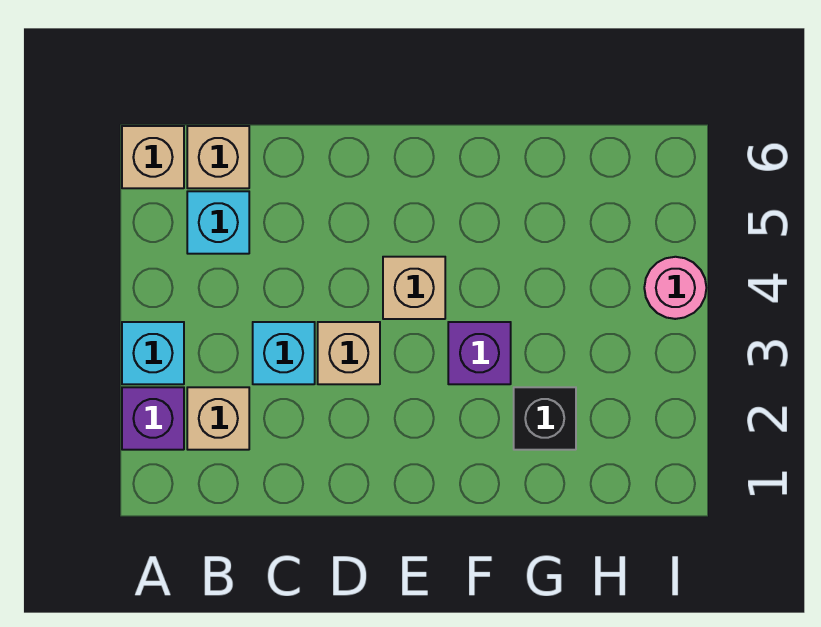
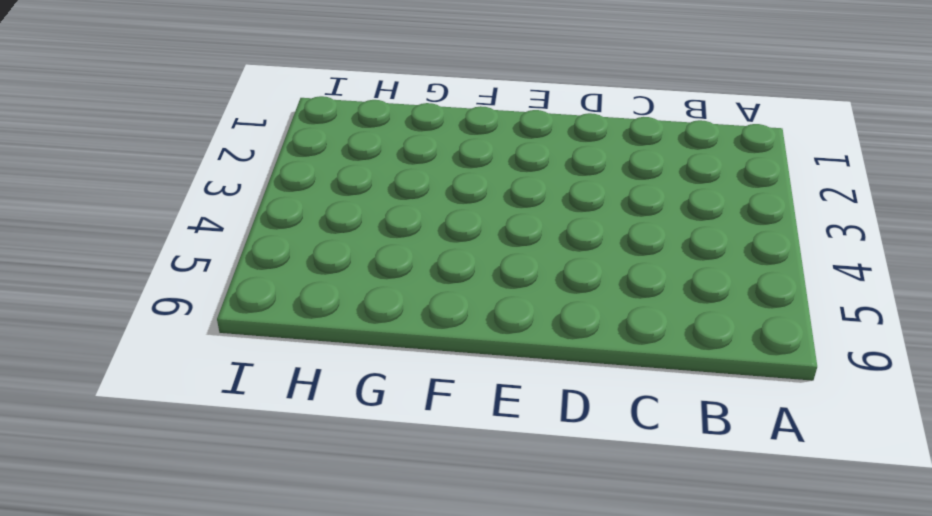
none -> purple 1x1 brick [122,387,184,450]
none -> cyan 1x1 brick [122,322,184,384]
none -> tan 1x1 brick [122,126,184,188]

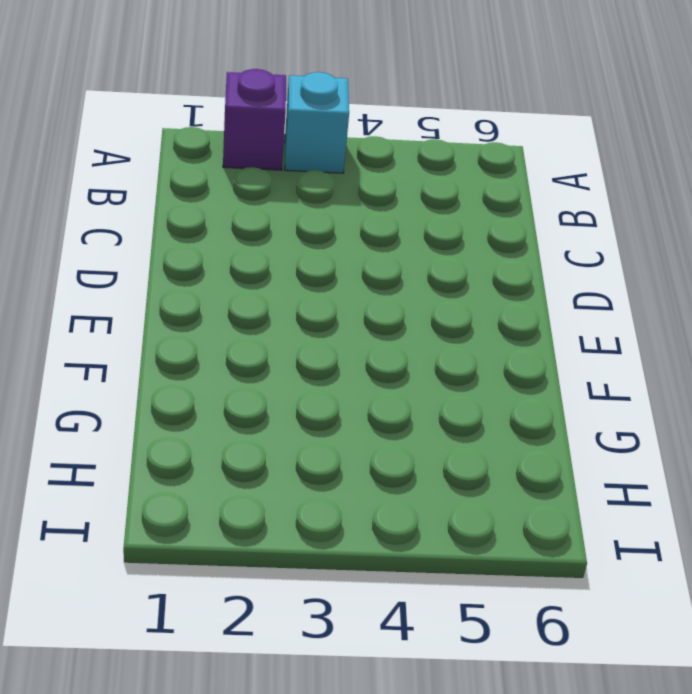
none -> tan 1x1 brick [122,126,184,188]
none -> tan 1x1 brick [187,387,249,450]
none -> cyan 1x1 brick [187,191,249,254]

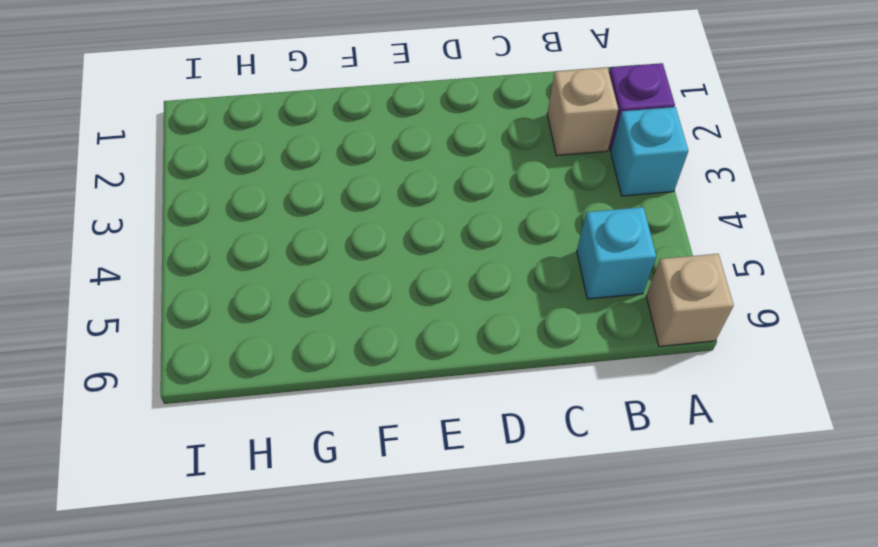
none -> tan 1x1 brick [187,126,249,188]
none -> cyan 1x1 brick [253,322,315,384]
none -> tan 1x1 brick [318,322,380,384]

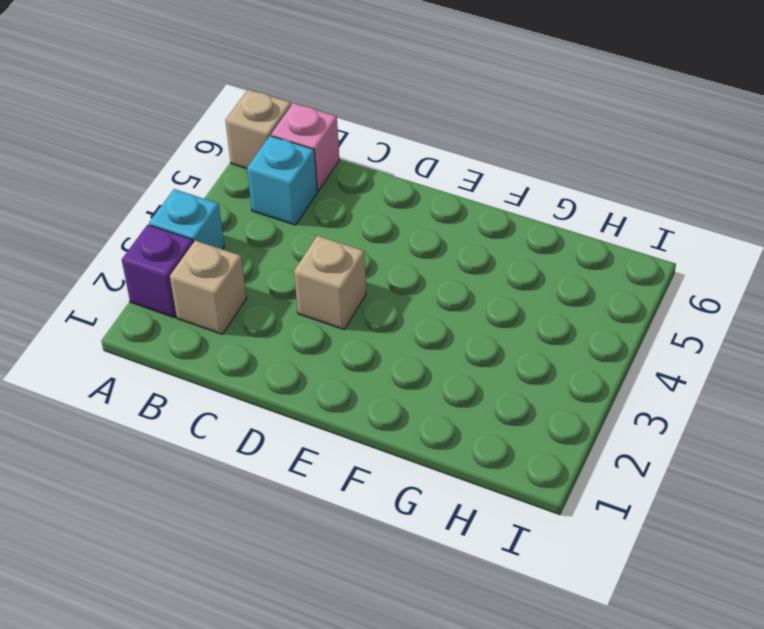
pink 1x1 brick [271,103,339,191] -> tan 1x1 brick [187,126,249,188]
none -> cyan 1x1 brick [253,322,315,384]
none -> tan 1x1 brick [383,257,445,319]
none -> purple 1x1 brick [448,322,511,384]

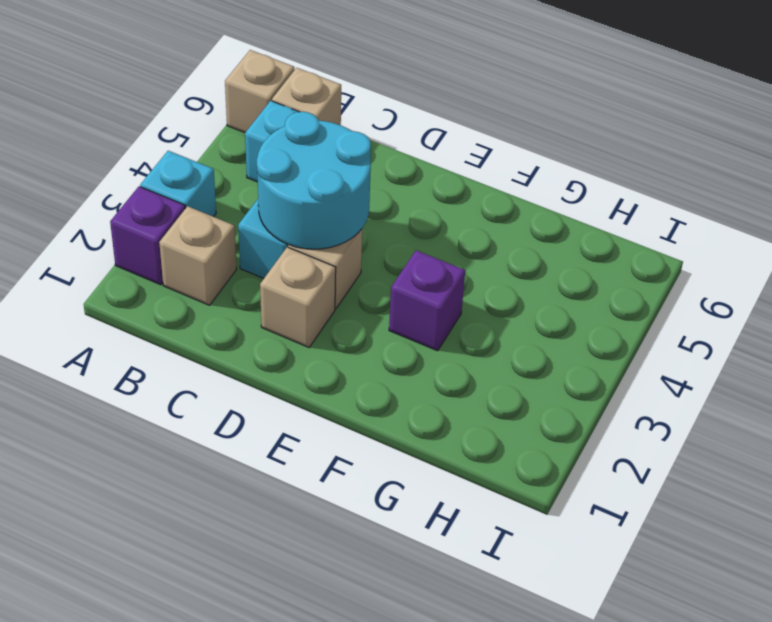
cyan 2x2 round brick [257,112,371,249] -> none
tan 1x1 brick [260,247,336,347] -> tan 1x1 brick moved to [383,257,445,319]
none -> black 1x1 brick [514,387,576,450]
none -> pink 1x1 round brick [644,257,706,319]

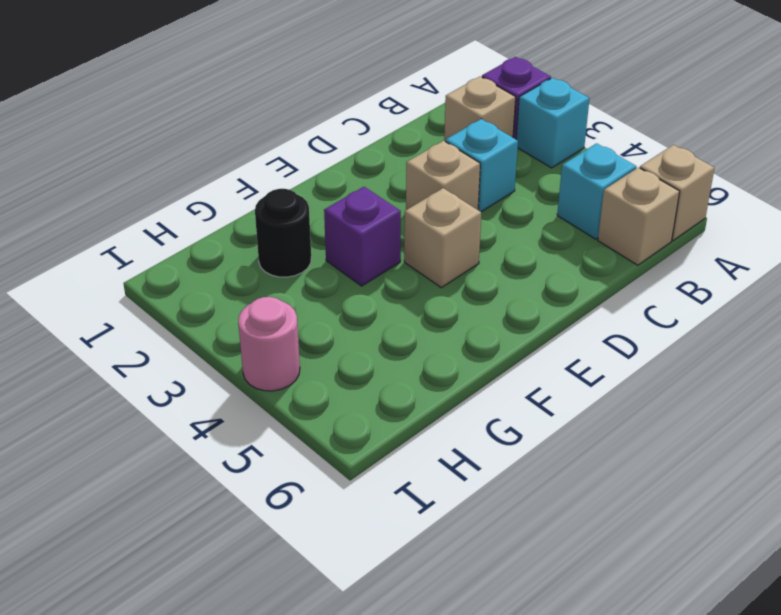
black 1x1 round brick [255,189,311,277] -> black 1x1 brick [514,387,576,450]

